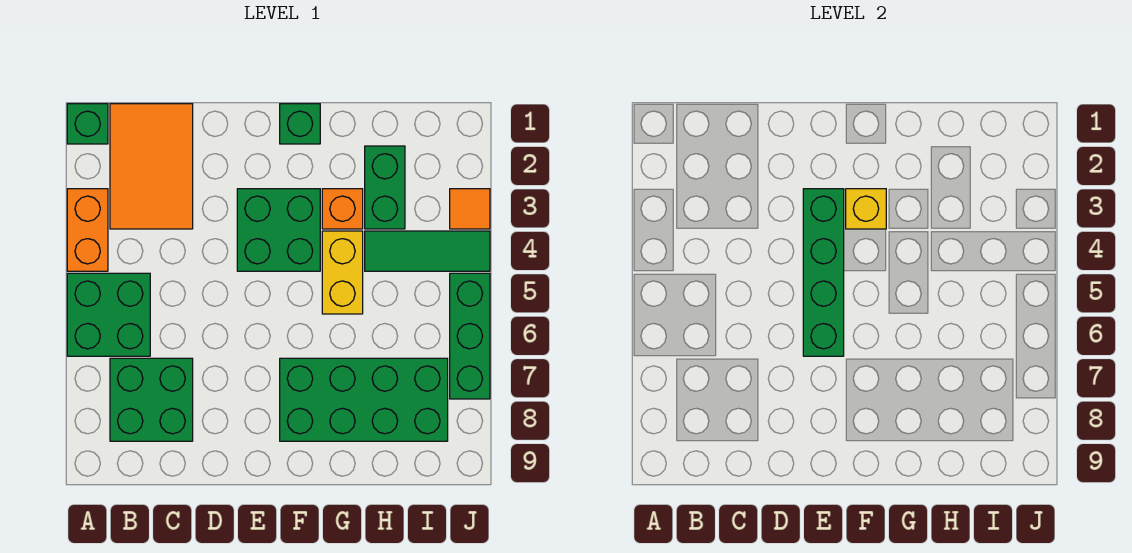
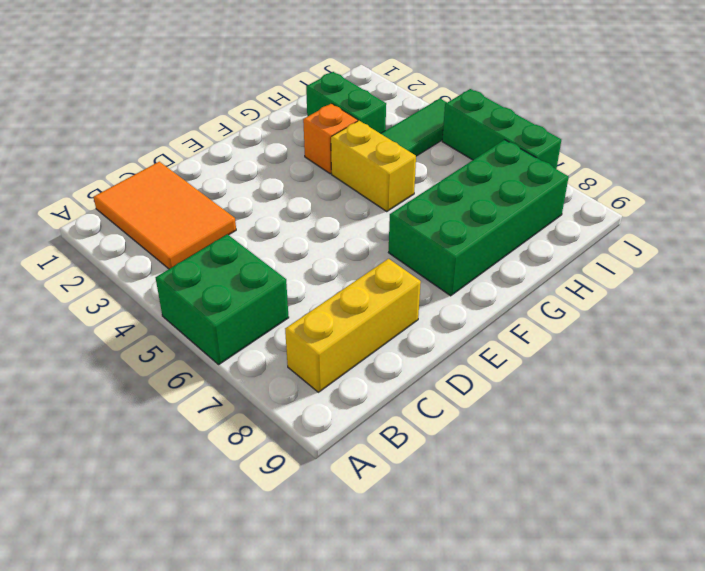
yellow 1x3 brick [285,259,421,392] -> green 2x2 brick [110,358,193,441]
none -> green 1x1 brick [67,104,108,144]
none -> orange 1x2 brick [67,189,108,271]
none -> green 2x2 brick [237,189,320,271]

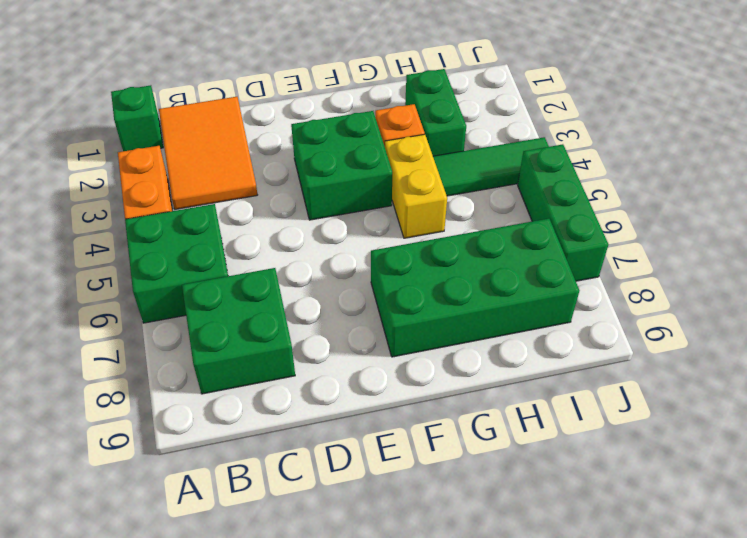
none -> green 1x1 brick [280,104,320,144]
none -> orange 1x1 tile [450,189,490,229]
none -> green 1x4 brick [803,189,844,356]

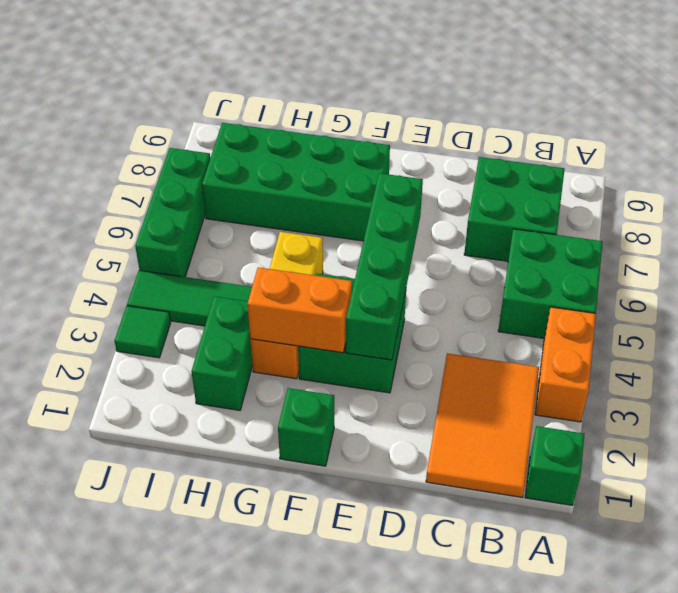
orange 1x2 brick [248,267,352,353] -> yellow 1x1 brick [846,189,886,229]
green 1x1 tile [115,306,171,358] -> orange 1x1 tile [450,189,490,229]

